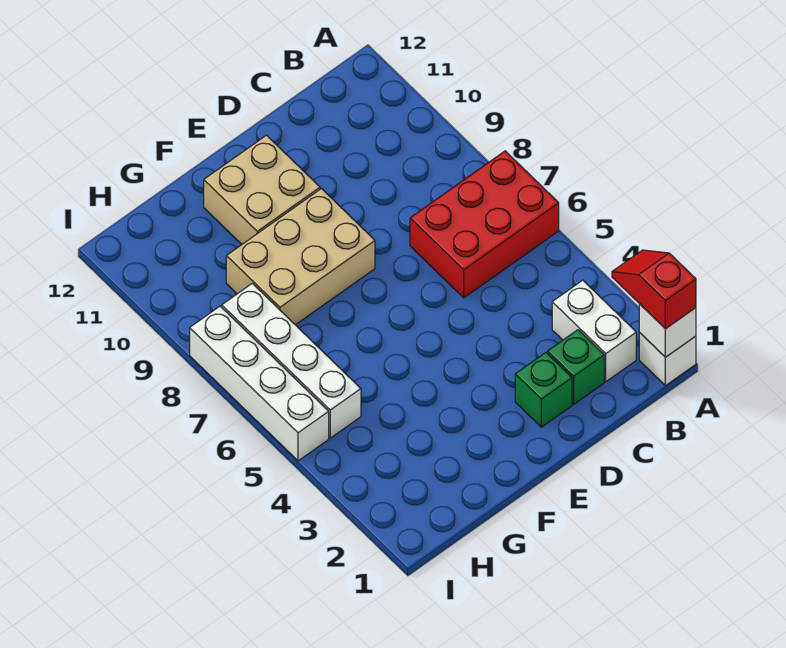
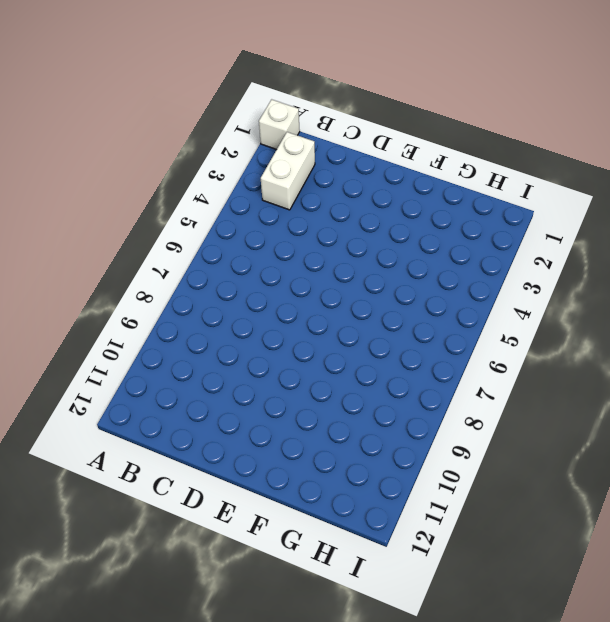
none -> red 2x3 brick [410,151,559,298]
none -> green 1x1 brick [547,330,604,404]

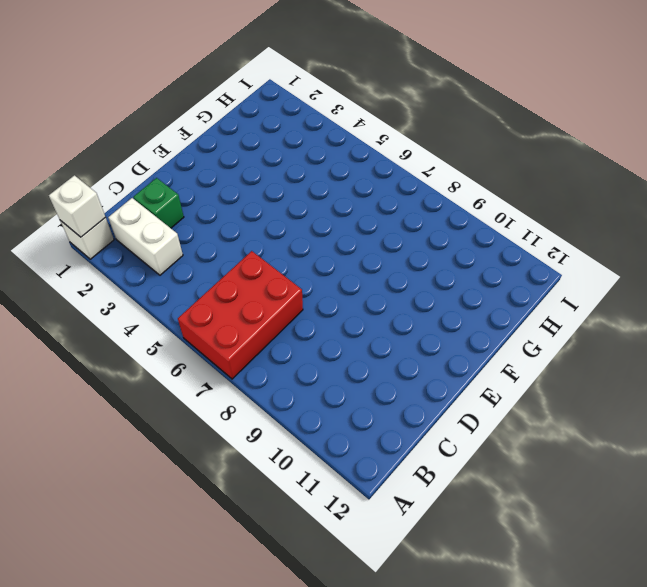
none -> green 1x1 brick [515,353,572,427]
none -> tan 2x3 brick [226,189,375,325]

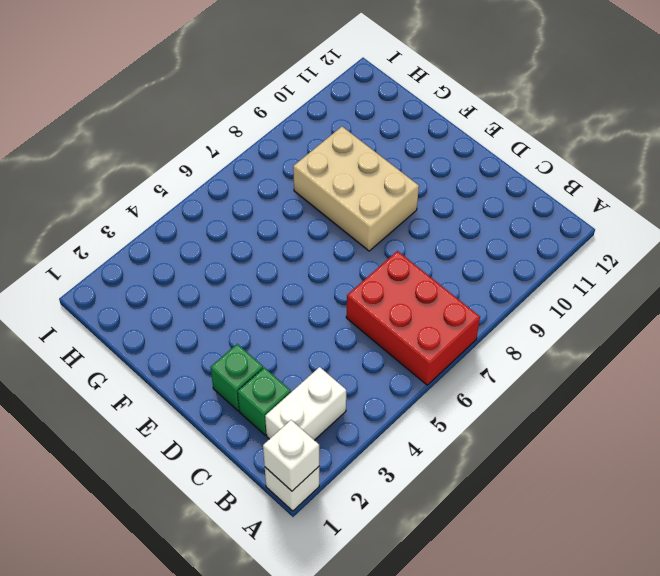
none -> tan 2x2 brick [204,135,320,244]
none -> white 1x4 brick [222,283,361,438]

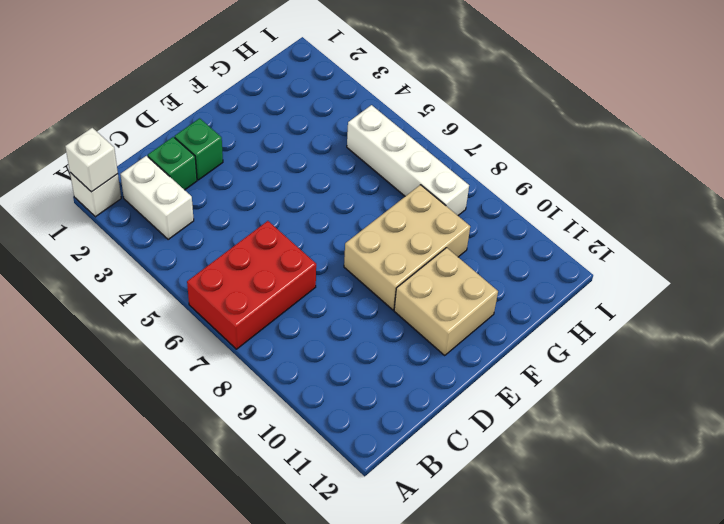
none -> white 1x4 brick [190,306,329,461]
none -> red 1x2 slope [612,250,696,329]

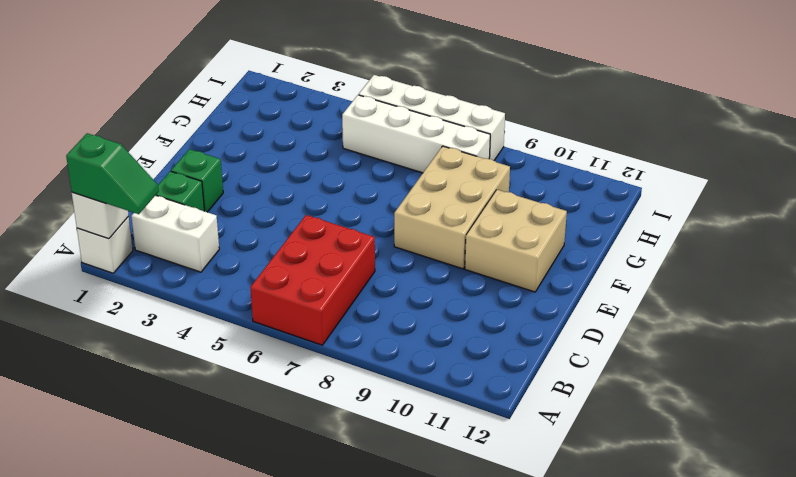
green 1x2 slope [66,133,159,214] -> red 1x2 slope [612,250,696,329]

